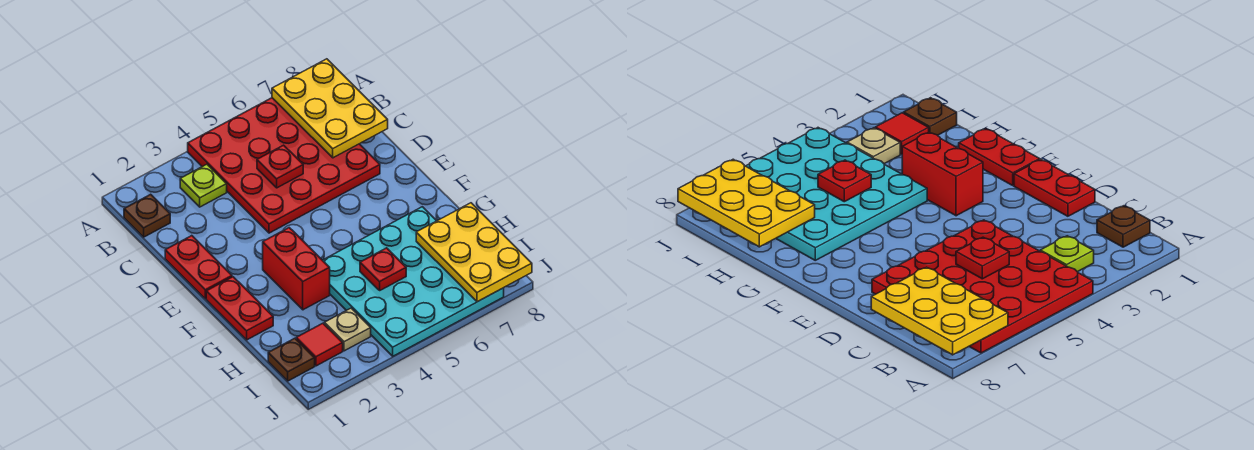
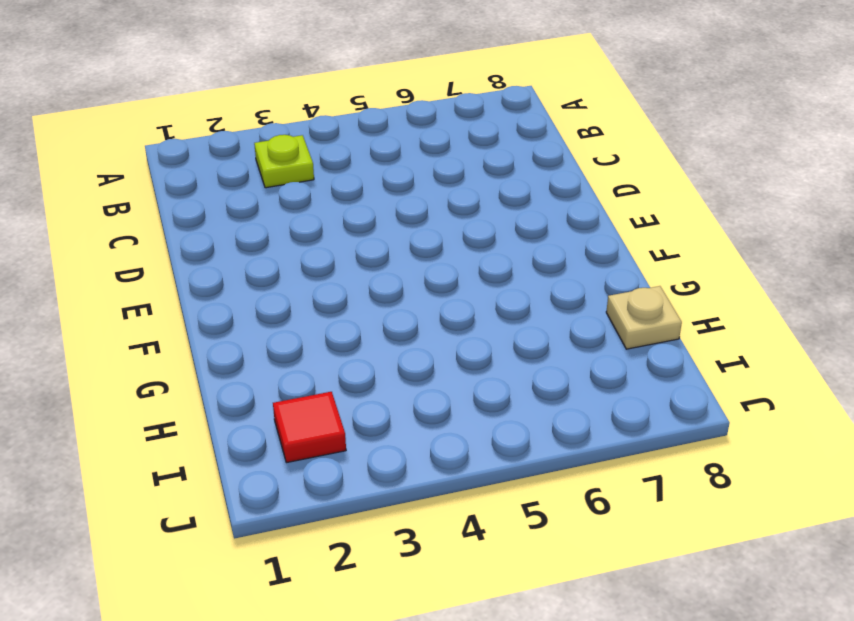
tan 1x1 plate [606,286,682,349] -> tan 1x1 plate moved to [324,308,371,351]
none -> red 4x4 plate [188,98,380,233]
none -> brown 1x1 plate [124,194,170,237]
none -> red 1x2 plate [165,236,232,299]

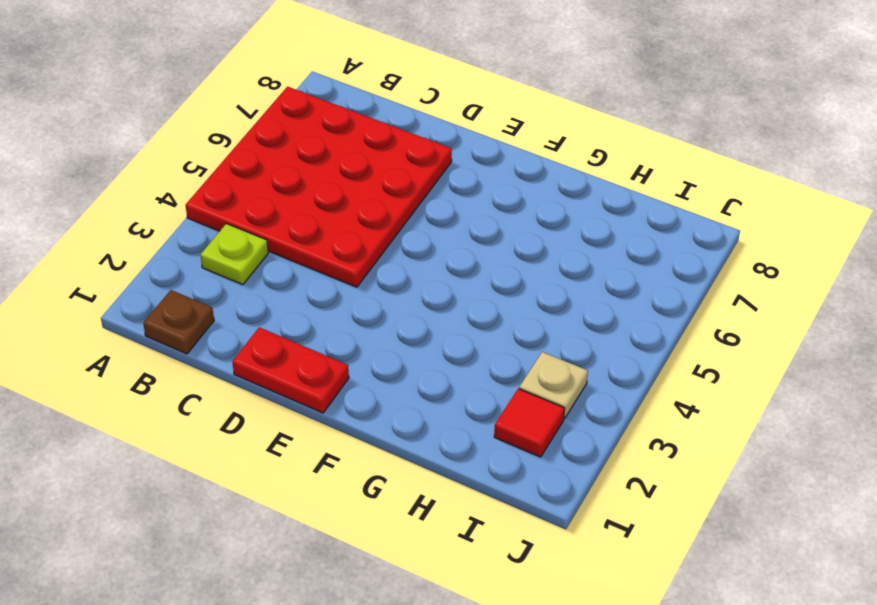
none -> red 1x2 plate [206,277,273,340]
none -> red 1x2 brick [263,228,330,310]
none -> cyan 4x4 plate [323,207,504,356]

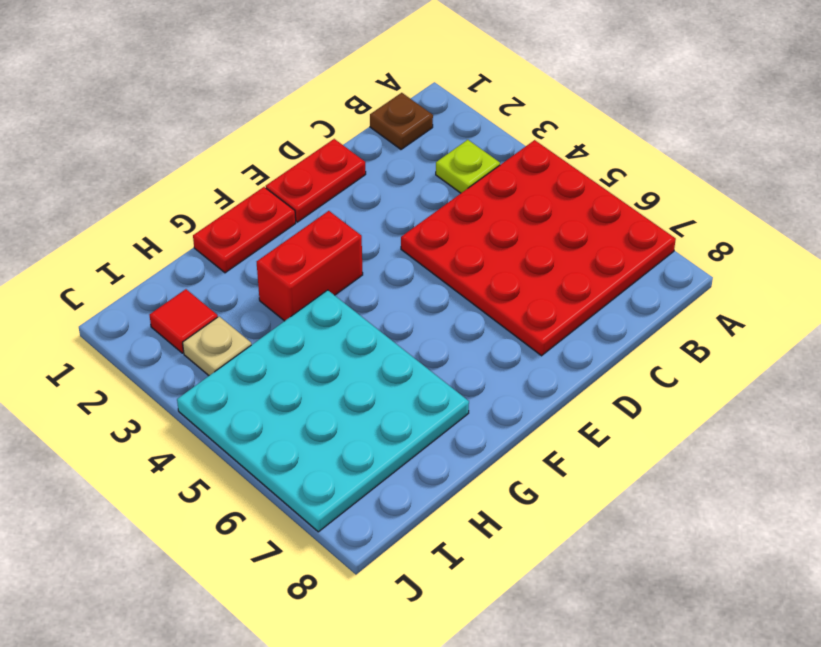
none -> brown 1x1 plate [268,338,315,381]
none -> yellow 2x3 plate [272,59,388,158]
none -> red 1x1 plate [257,145,303,188]

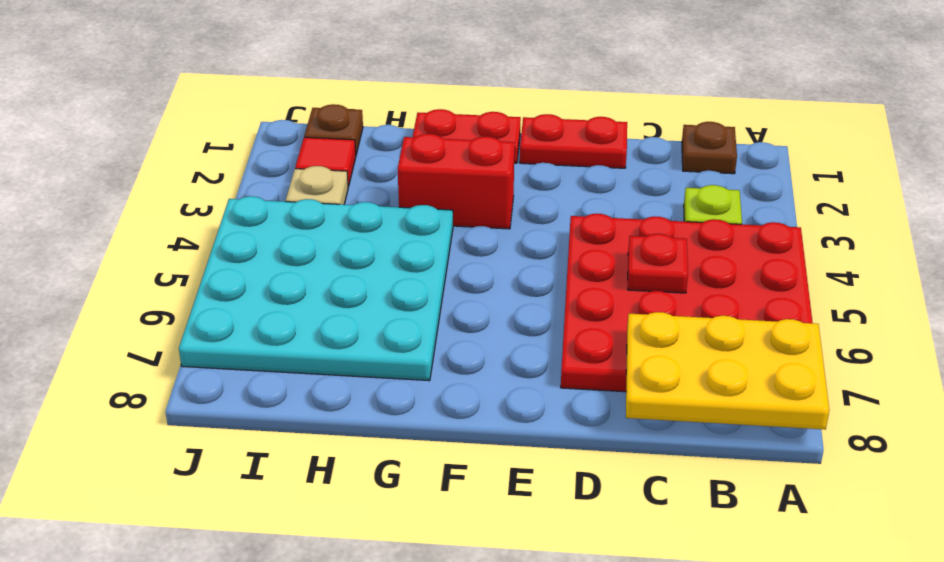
none -> red 1x1 plate [360,248,406,290]
none -> yellow 2x3 plate [416,203,532,302]

